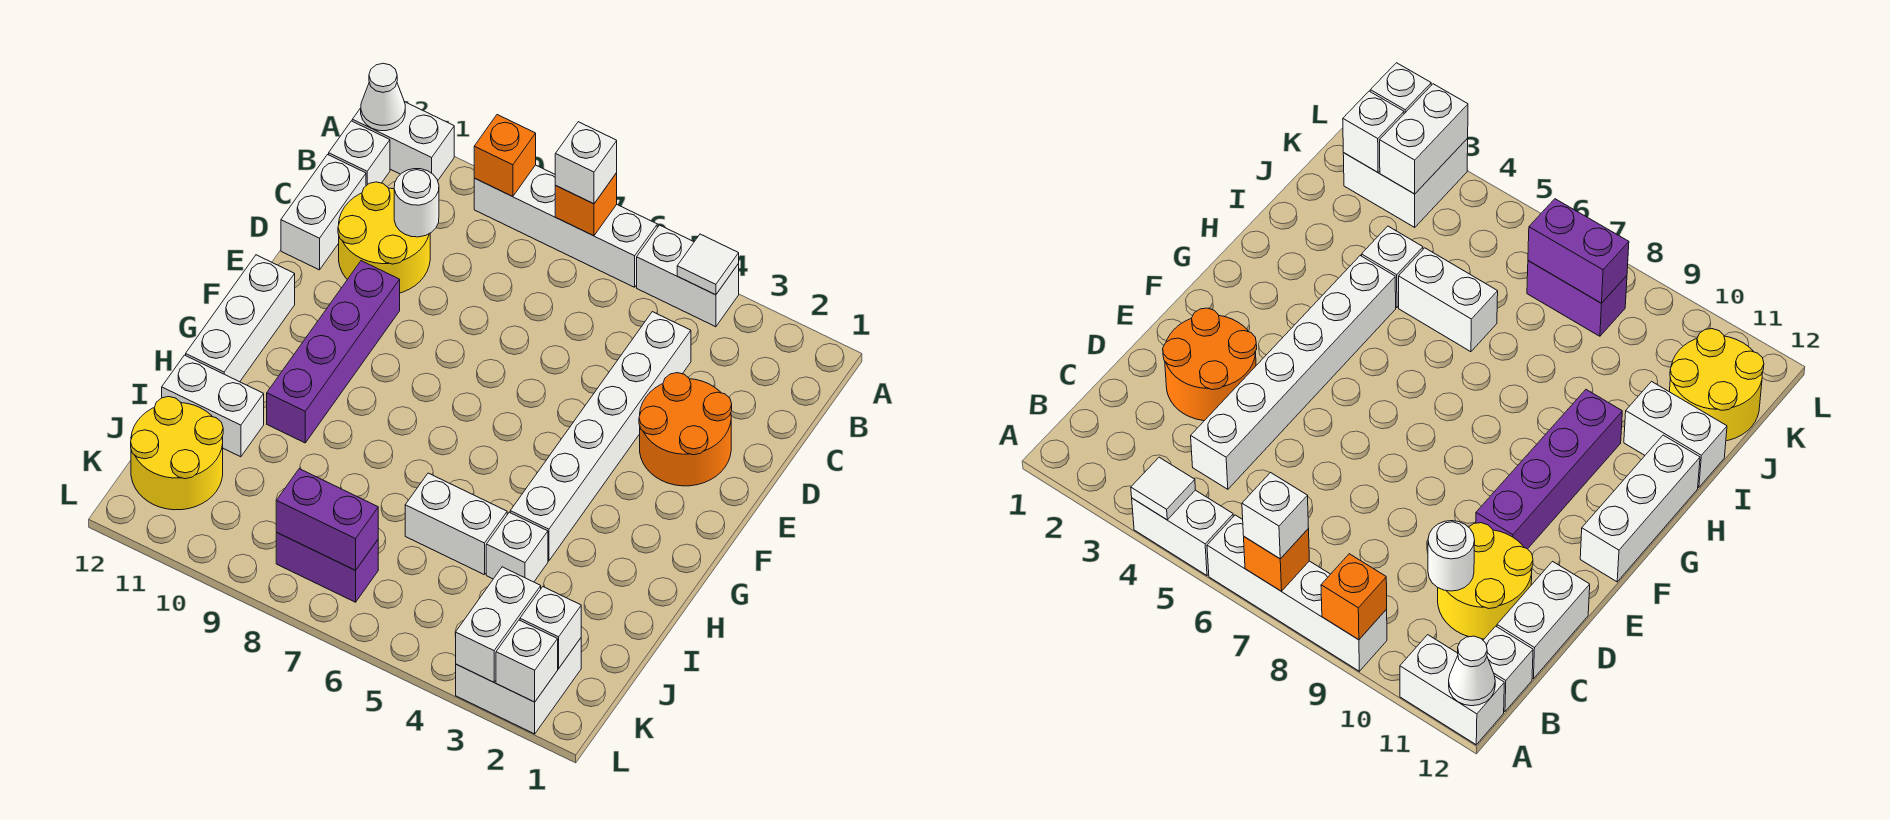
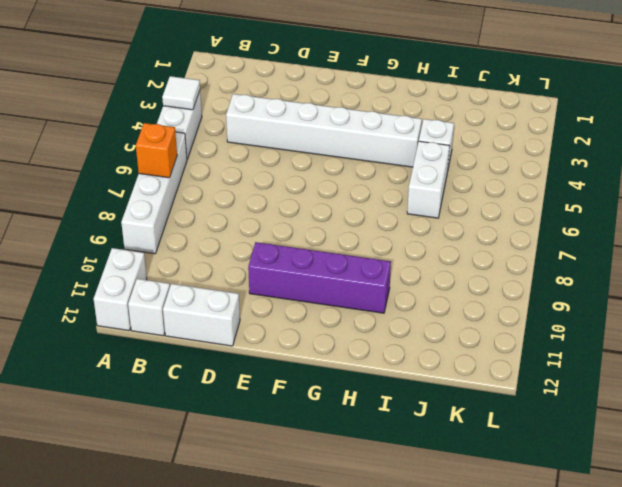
none -> yellow 2x2 round brick [338,182,430,293]
none -> orange 2x2 round brick [639,373,732,486]
none -> white 1x3 brick [186,255,295,382]

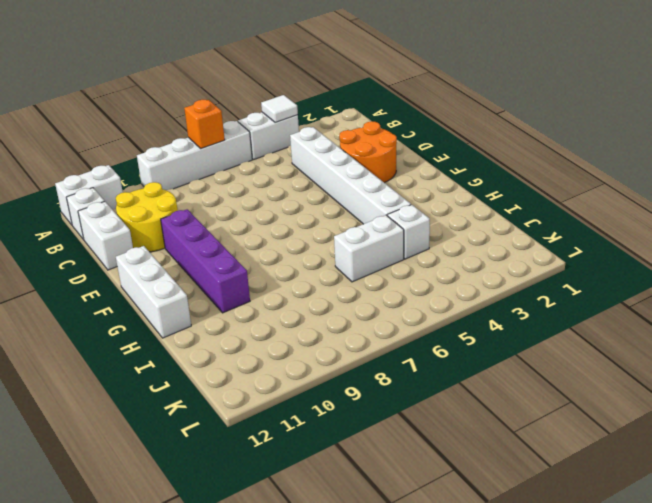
none -> white 1x2 brick [162,355,264,457]
none -> yellow 2x2 round brick [131,397,223,510]
none -> white 2x2 brick [456,638,581,734]

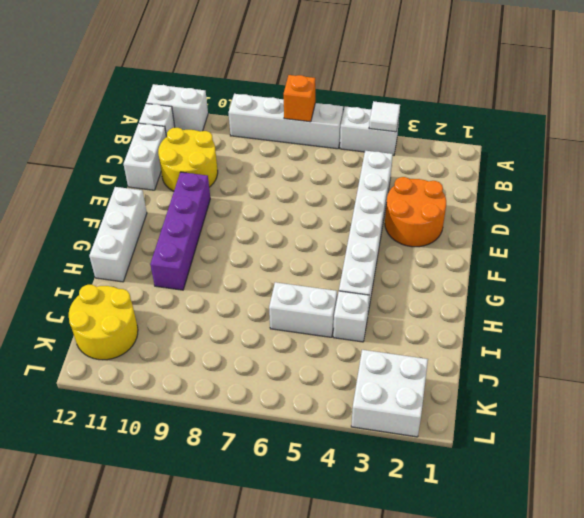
none -> white 1x2 brick [162,355,264,457]
none -> purple 1x2 brick [276,533,378,602]
none -> orange 1x1 brick [474,115,536,197]

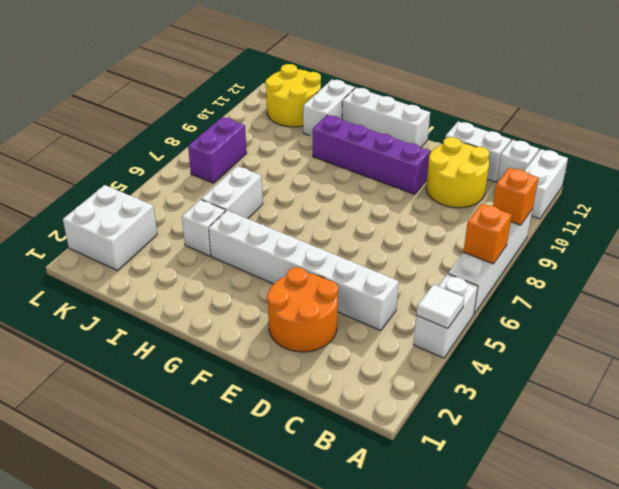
none -> white 1x1 cone [361,63,405,131]
none -> white 1x1 round brick [394,169,439,237]
none -> white 1x1 brick [520,587,581,668]

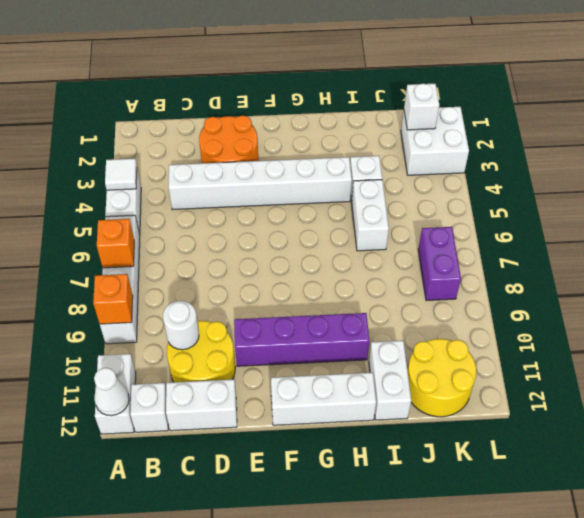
none -> white 1x2 brick [456,567,541,682]
none -> purple 1x2 brick [276,469,378,570]
none -> white 1x1 brick [496,620,558,702]

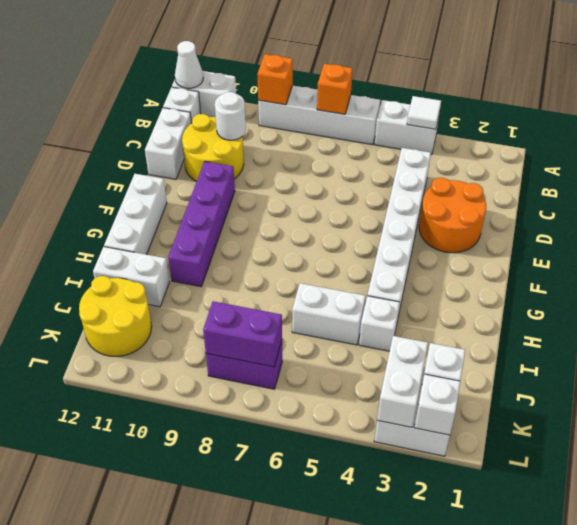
none -> white 1x1 brick [555,122,617,204]

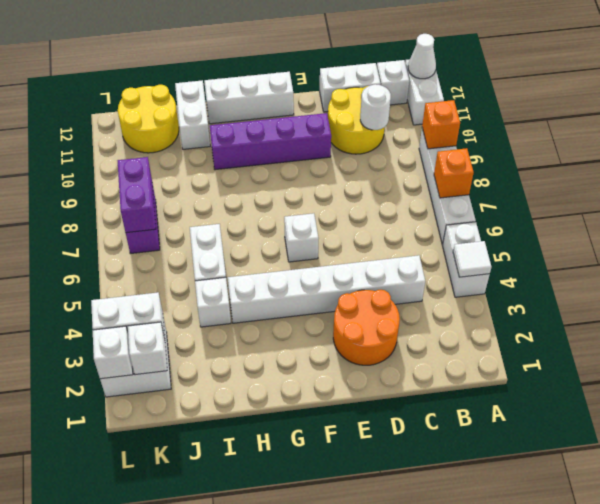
white 1x1 brick [284,213,319,262] -> white 1x1 brick moved to [555,122,617,204]

